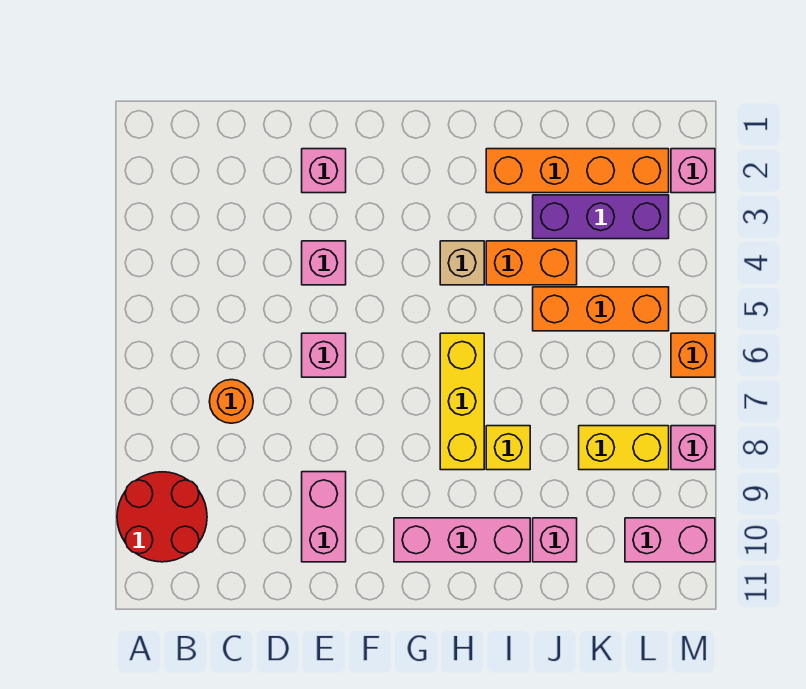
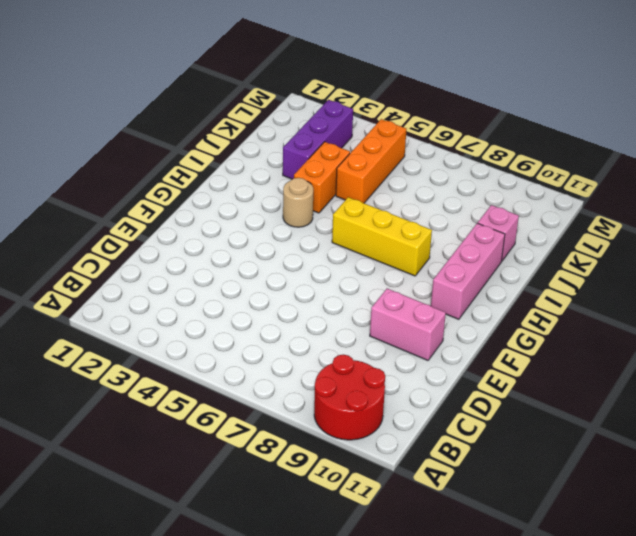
tan 1x1 round brick [283,178,313,227] -> tan 1x1 brick [440,241,484,285]
none -> orange 1x1 round brick [209,380,253,423]
none -> pink 1x1 brick [302,149,346,193]
none -> pink 1x1 brick [302,241,346,285]

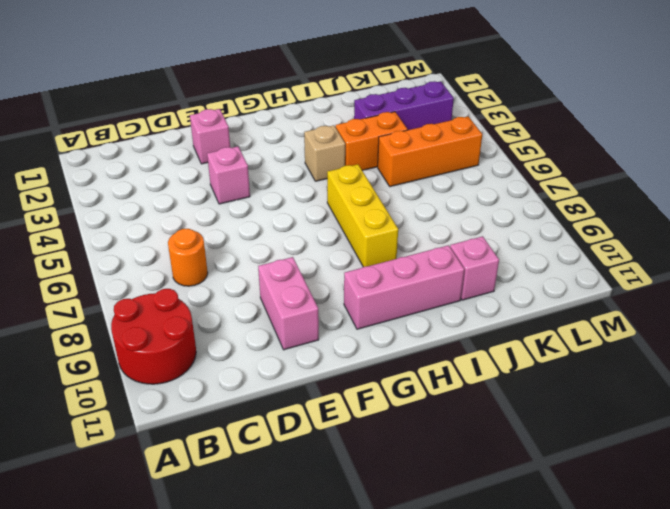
none -> pink 1x1 brick [302,333,346,377]
none -> orange 1x4 brick [486,149,669,193]
none -> yellow 1x1 brick [486,426,530,470]

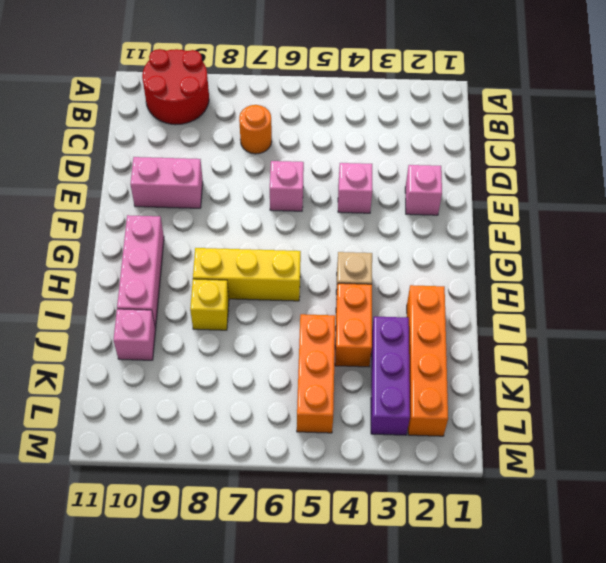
none -> yellow 1x2 brick [579,426,669,470]
none -> pink 1x2 brick [625,518,715,562]
none -> pink 1x1 brick [671,149,715,193]

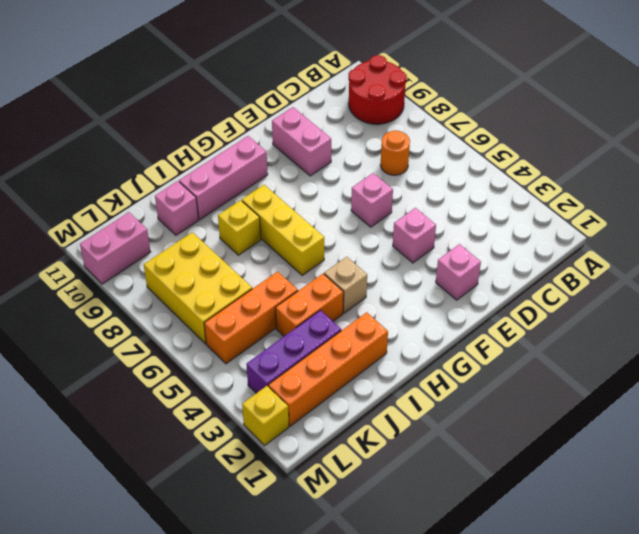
yellow 2x3 brick [144,232,252,344] -> yellow 1x2 brick [579,426,669,470]
yellow 1x1 brick [242,386,289,445] -> pink 1x1 brick [671,149,715,193]
none -> orange 1x1 brick [671,333,715,377]
none -> pink 1x1 brick [671,426,715,470]

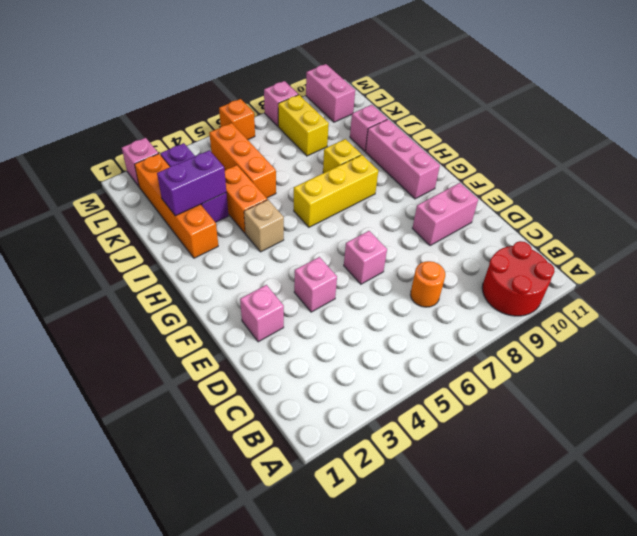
purple 1x2 brick [157,150,226,216] -> none

